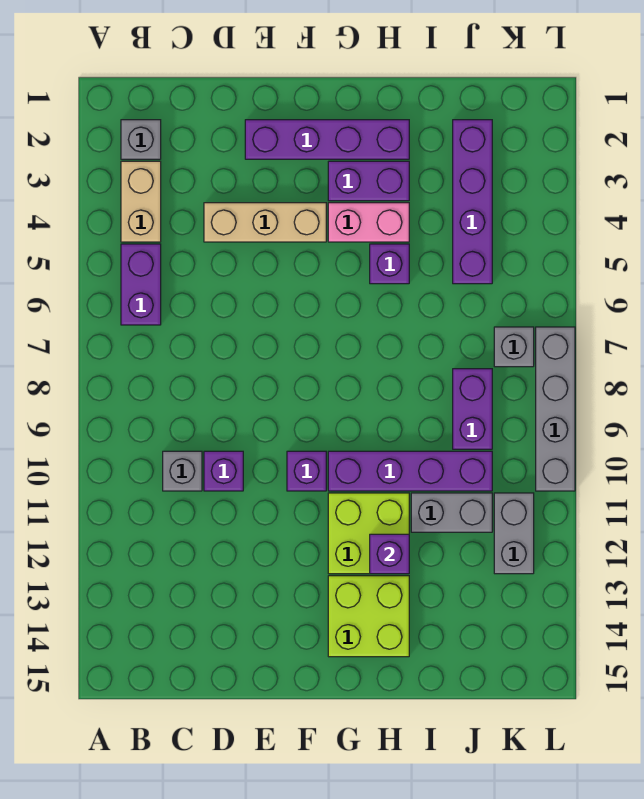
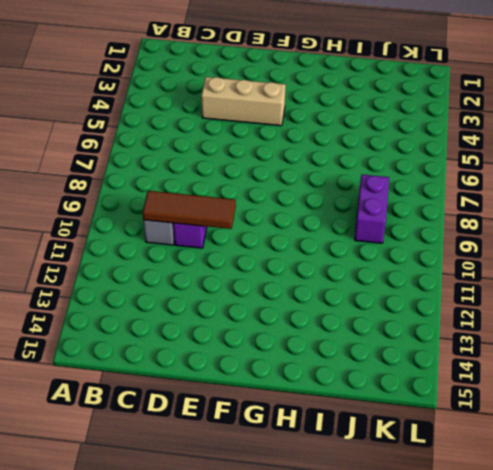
brown 1x3 tile [142,191,236,229] -> none
none -> grey 1x1 brick [121,120,161,159]
none -> tan 1x2 brick [121,161,161,242]
none -> purple 1x2 brick [121,244,161,325]

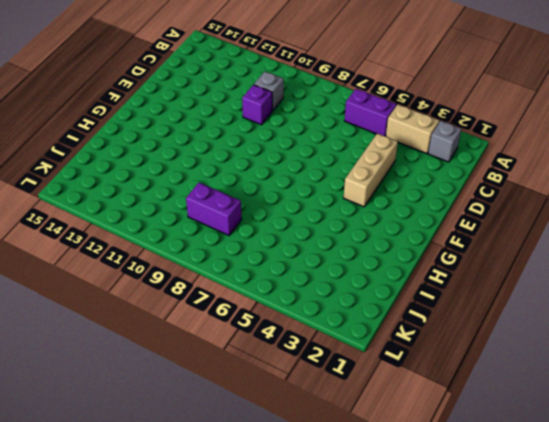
none -> purple 1x4 brick [245,120,409,159]
none -> purple 1x1 brick [287,451,326,491]
none -> purple 1x2 brick [328,161,409,201]

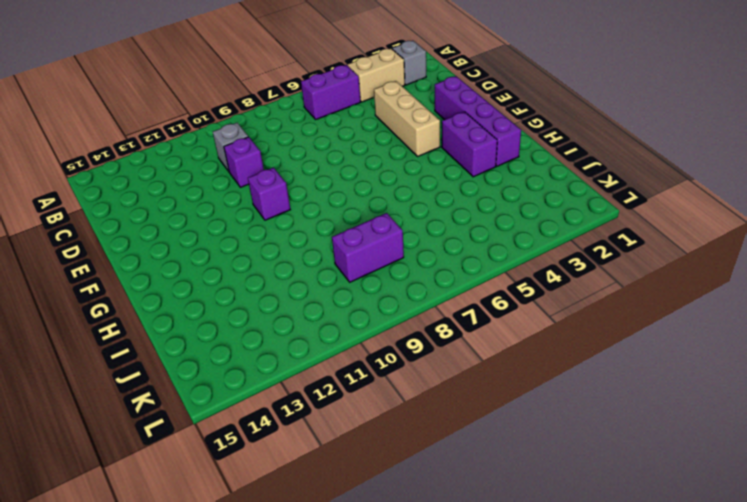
none -> pink 1x2 brick [328,203,409,242]
none -> purple 1x4 brick [328,451,492,491]
none -> lime 2x2 brick [328,493,409,574]

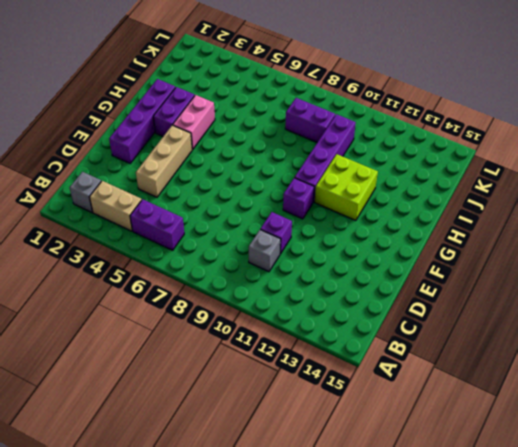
none -> lime 2x2 brick [328,576,409,657]
none -> purple 1x1 brick [370,244,409,284]
none -> grey 1x2 brick [411,493,492,532]

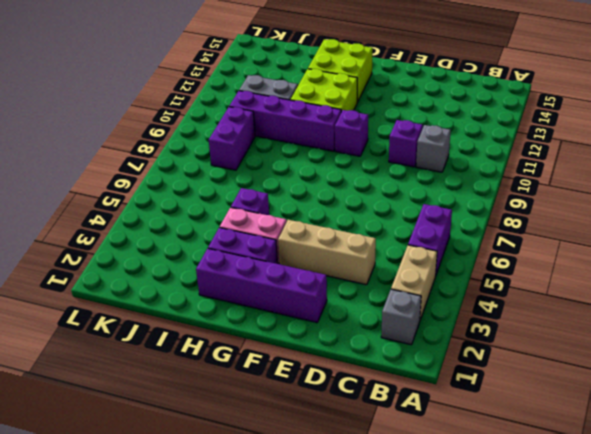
none -> purple 1x4 brick [453,120,492,284]
none -> grey 1x1 brick [494,327,534,367]
none -> grey 1x2 brick [494,493,534,574]

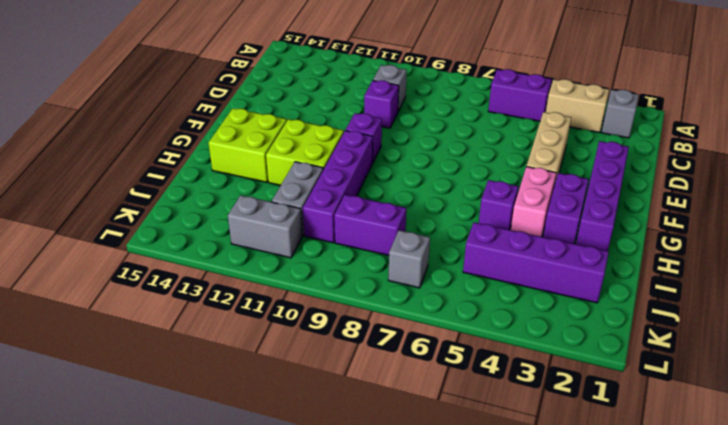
none -> grey 1x4 brick [536,327,575,491]
none -> purple 1x1 brick [370,534,409,574]

